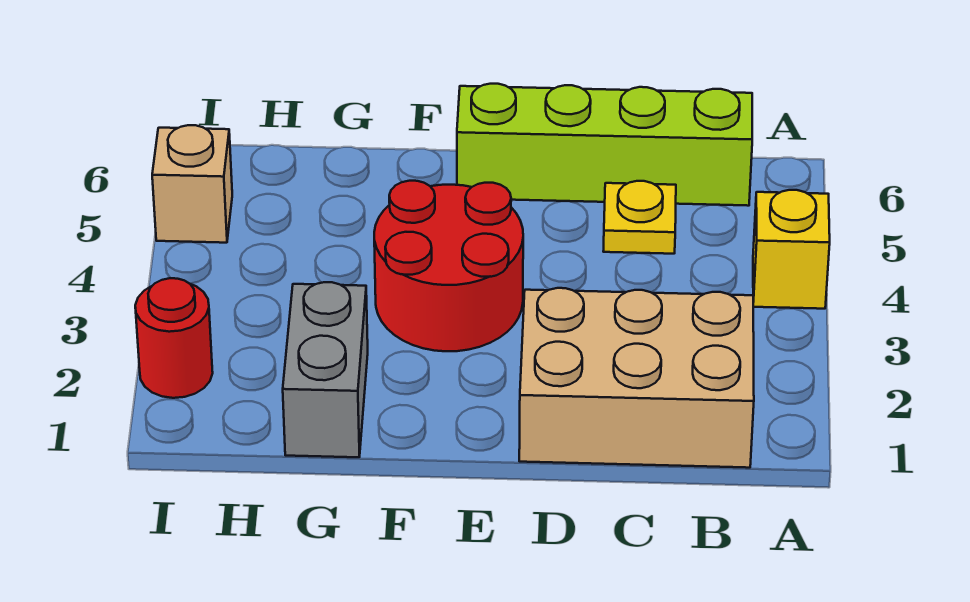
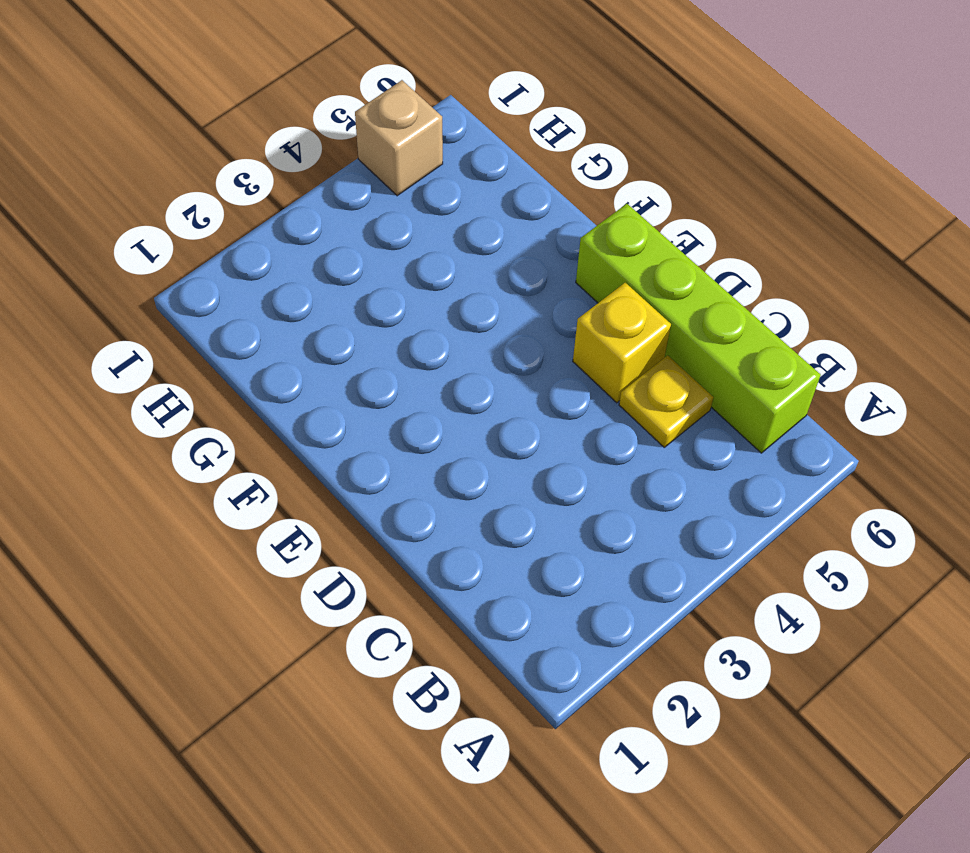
yellow 1x1 brick [573,283,671,403] -> yellow 1x1 brick moved to [753,190,830,309]
none -> tan 2x3 brick [519,288,754,468]
none -> red 2x2 round brick [374,181,523,351]

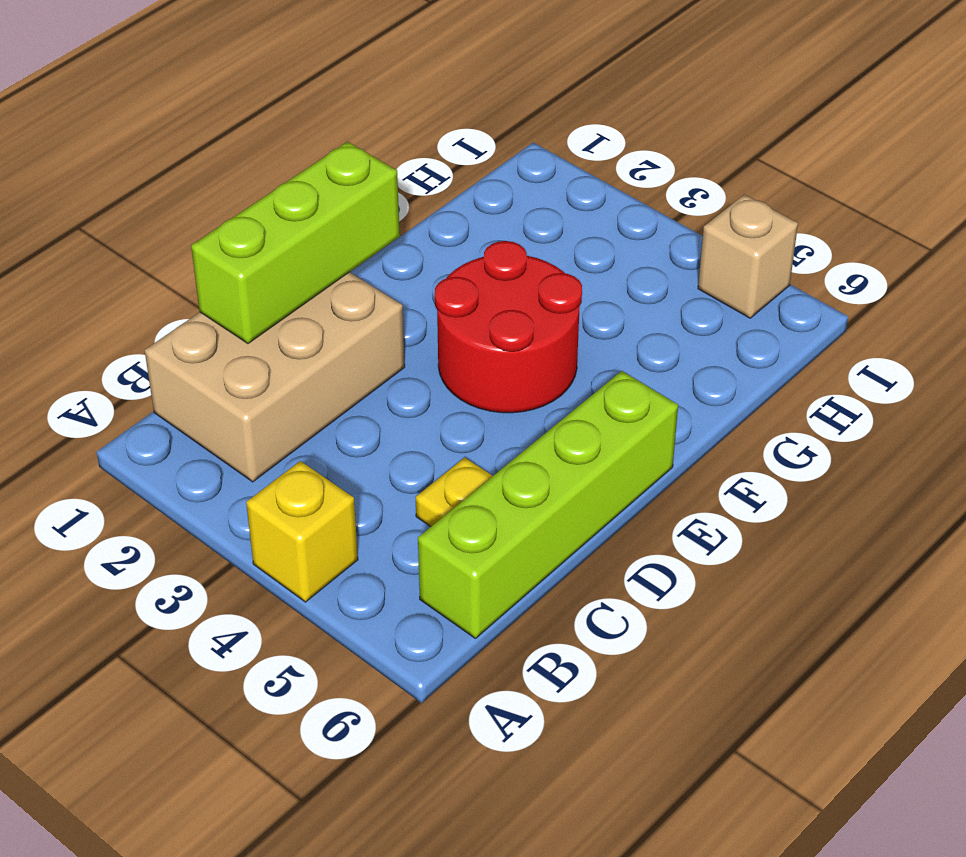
lime 1x3 brick [191,142,400,343] -> none
none -> grey 1x2 brick [283,282,368,457]
none -> red 1x1 round brick [135,278,213,398]

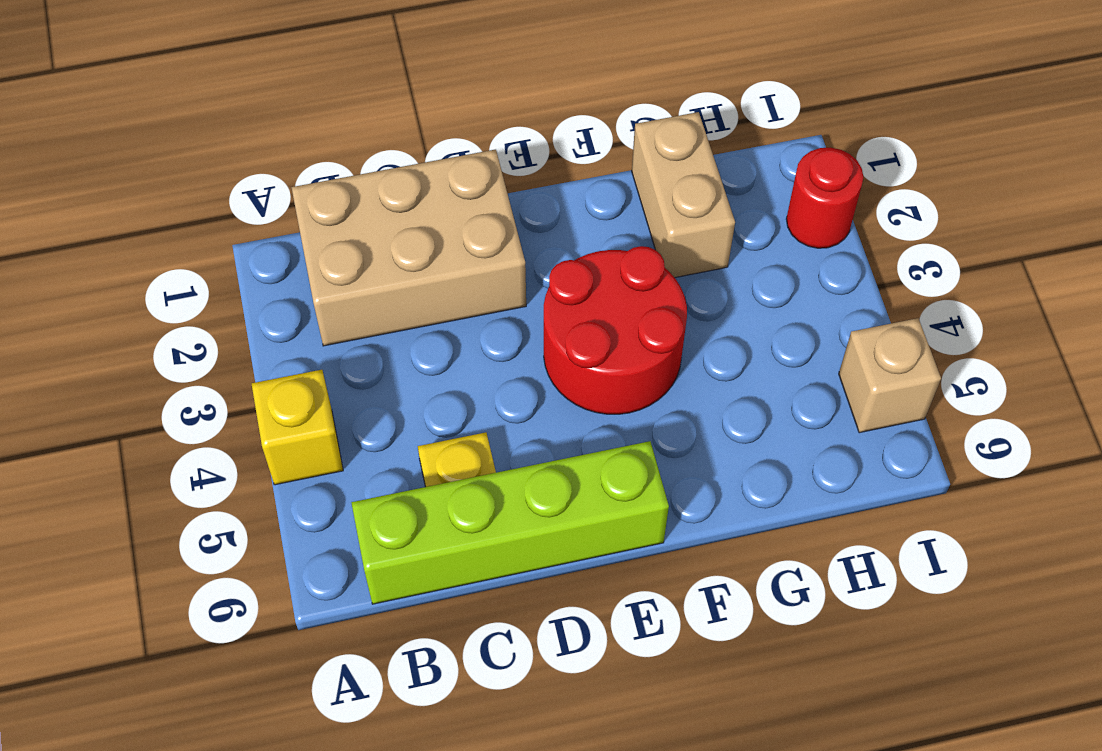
tan 1x2 brick [632,112,735,278] -> grey 1x2 brick [283,282,368,457]

